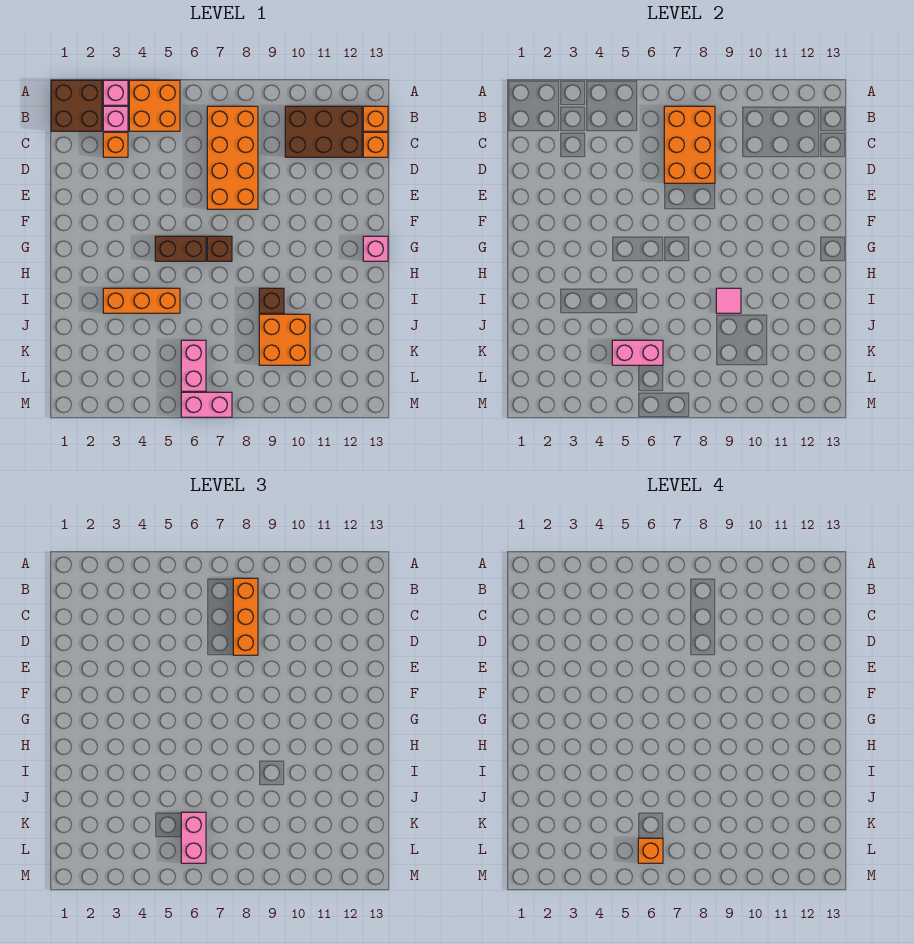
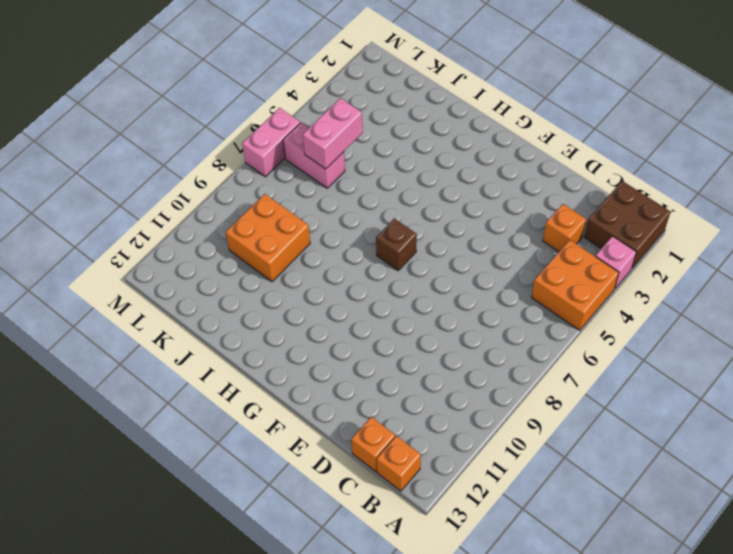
none -> pink 1x1 brick [103,106,128,131]
none -> orange 2x4 brick [207,106,258,209]
none -> brown 2x3 brick [285,106,362,157]

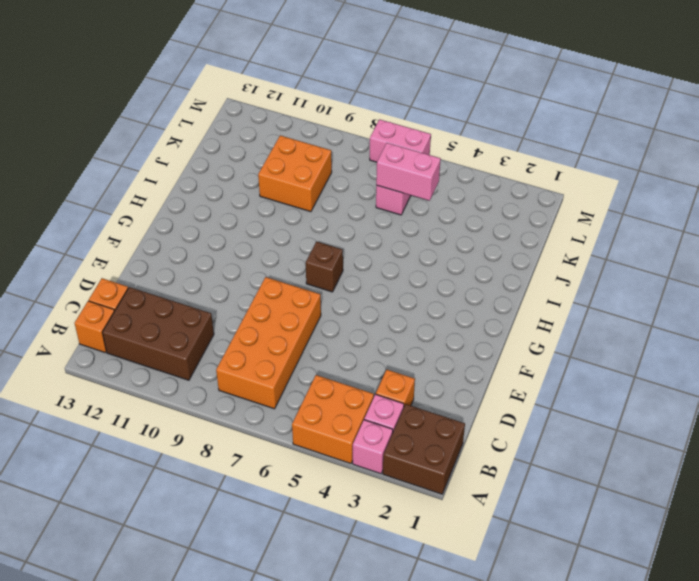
none -> brown 1x2 brick [155,236,206,261]
none -> pink 1x1 brick [363,236,388,261]
none -> orange 1x3 brick [103,288,180,313]

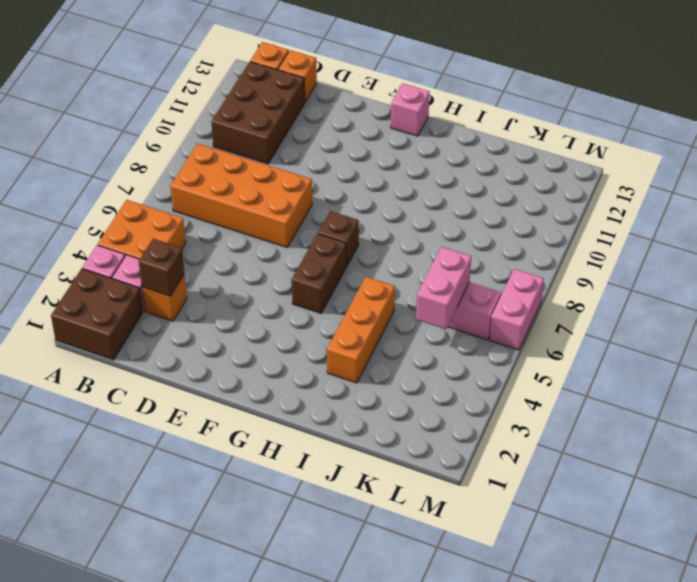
brown 1x1 brick [139,239,184,296] -> brown 1x1 brick moved to [259,288,284,313]
none -> orange 2x2 brick [259,314,310,365]
none -> orange 2x3 brick [664,106,715,183]
none -> pink 1x1 tile [716,288,741,313]

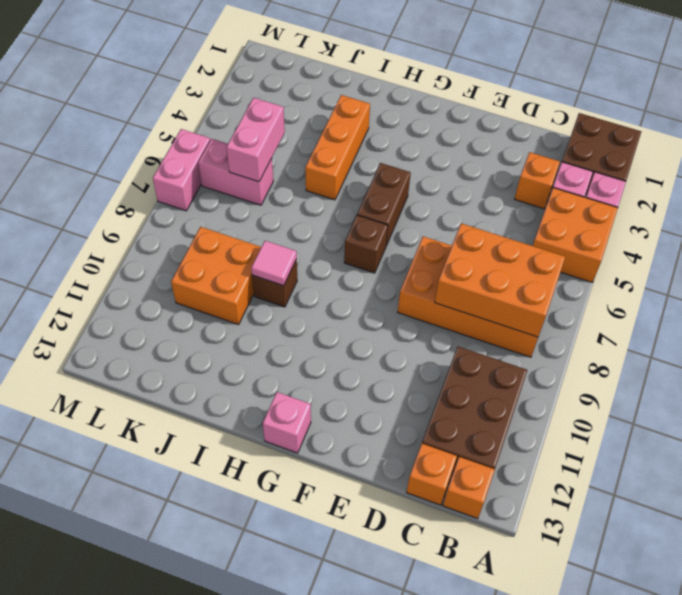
none -> orange 1x3 brick [233,578,258,655]
none -> pink 1x2 brick [181,812,206,863]
none -> orange 1x1 brick [638,838,663,863]

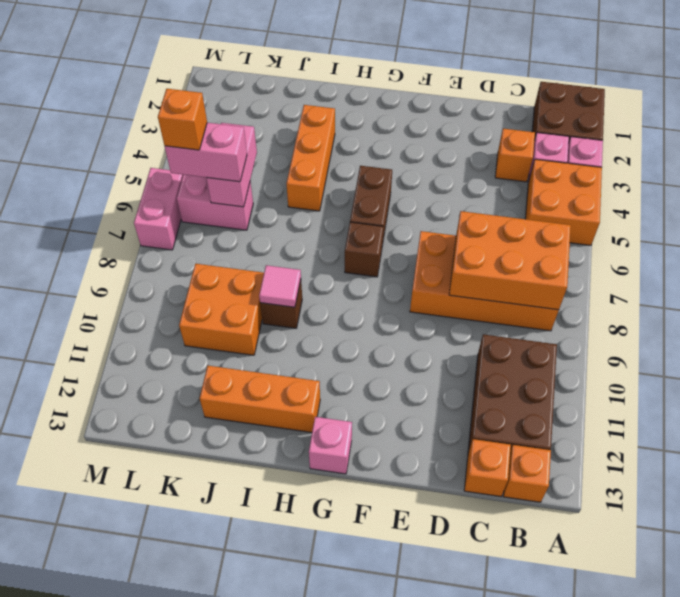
orange 1x3 brick [200,366,320,432] -> orange 1x3 brick moved to [233,578,258,655]

